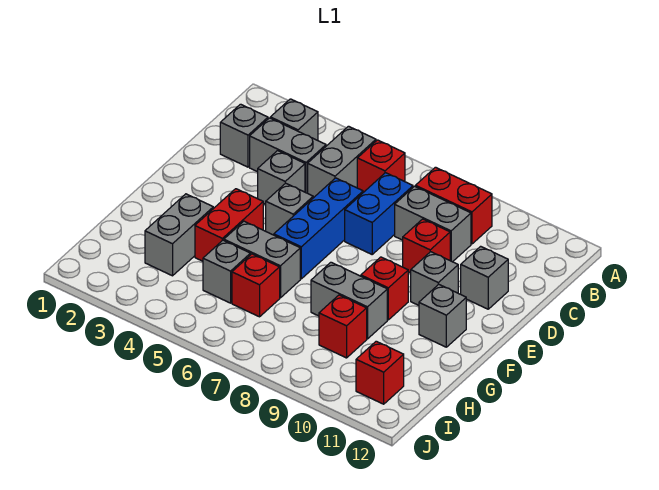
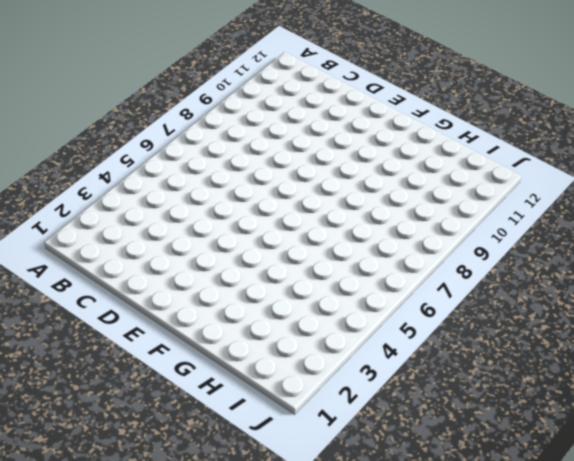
none -> grey 1x1 brick [270,99,318,141]
none -> grey 1x2 brick [308,126,376,198]
none -> red 1x1 brick [357,140,405,192]

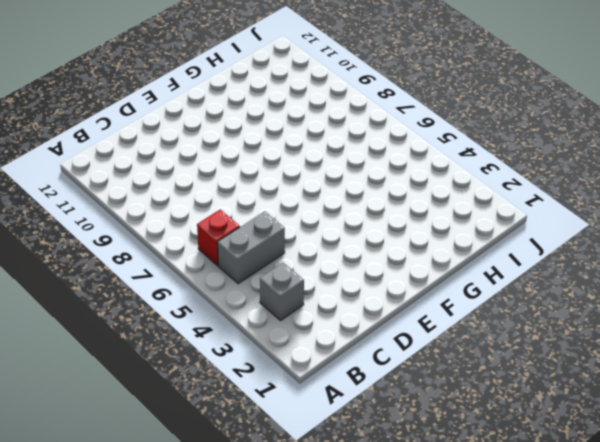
none -> red 1x2 brick [415,167,492,244]
none -> grey 1x1 brick [220,104,268,167]
none -> grey 1x2 brick [250,118,326,193]

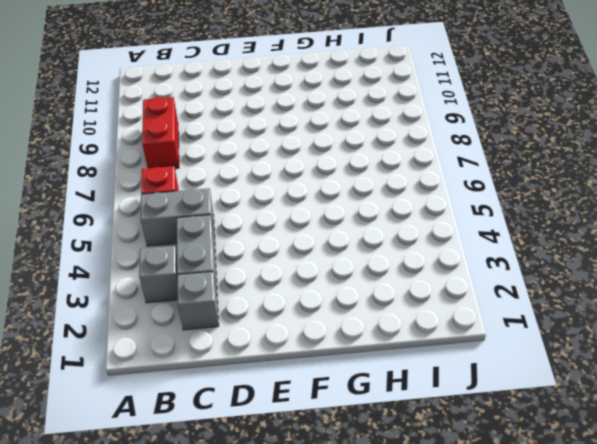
none -> blue 1x2 brick [345,173,413,254]
none -> grey 1x2 brick [395,186,471,262]
none -> grey 1x1 brick [258,151,305,204]

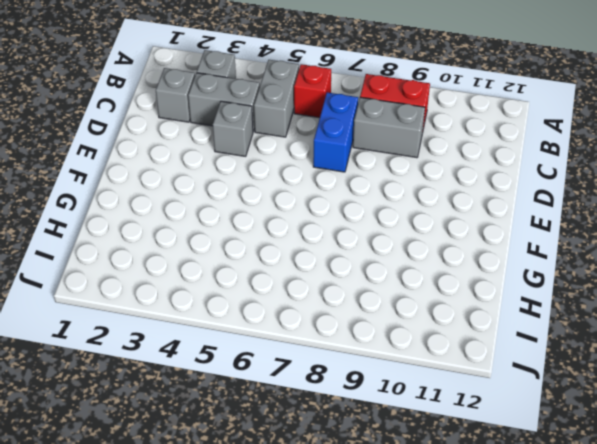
none -> blue 1x3 brick [274,178,363,279]
none -> red 1x1 brick [403,219,450,273]
none -> grey 1x1 brick [461,246,508,309]

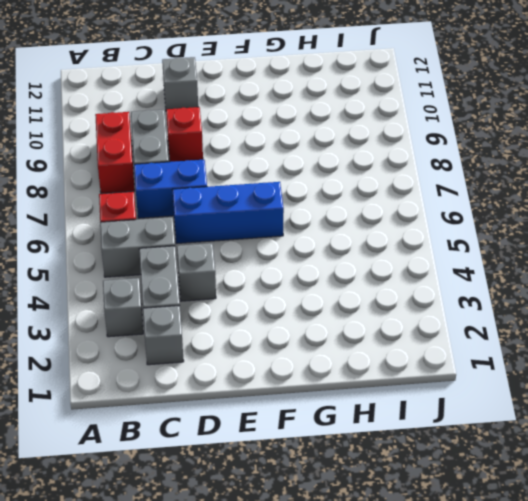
none -> grey 1x1 brick [266,183,313,235]
none -> grey 1x1 brick [411,252,458,305]
none -> red 1x2 brick [195,189,263,261]

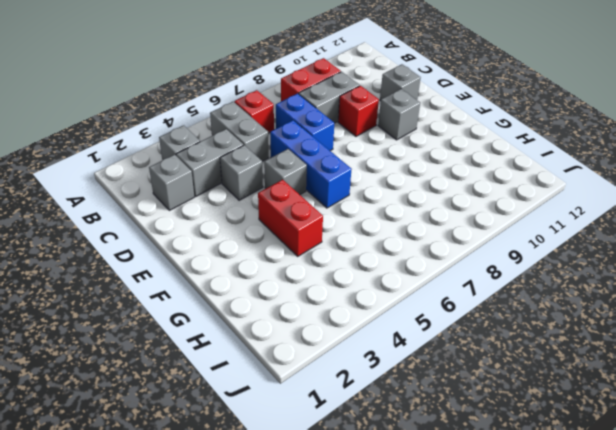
none -> red 1x1 brick [361,257,408,320]
none -> grey 1x1 brick [419,284,466,347]
none -> grey 1x2 brick [145,194,213,276]

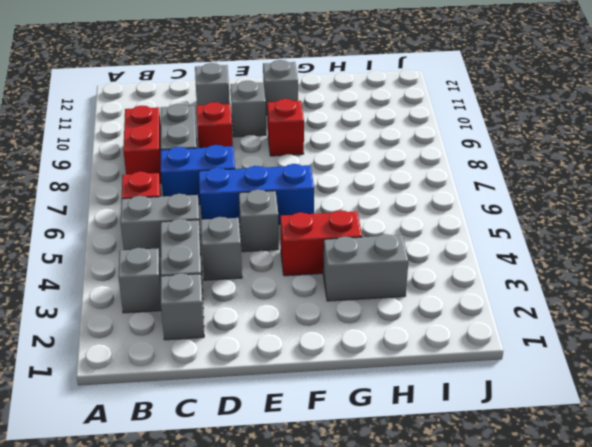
none -> grey 1x2 brick [224,221,300,298]
none -> grey 1x2 brick [311,262,387,339]
none -> grey 1x1 brick [203,240,251,303]

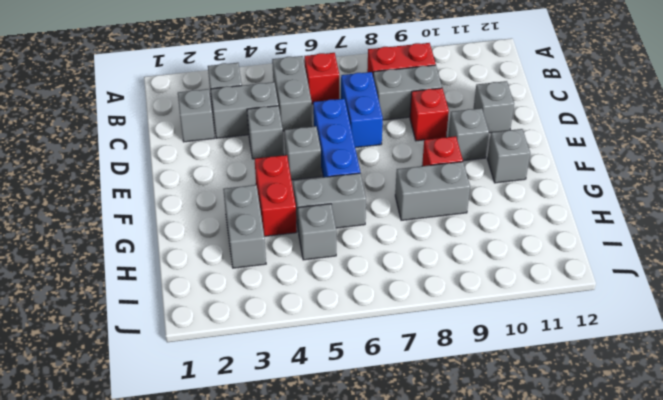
none -> red 1x1 brick [232,254,280,317]
none -> red 1x1 brick [319,295,367,358]
none -> red 1x1 brick [356,341,404,404]

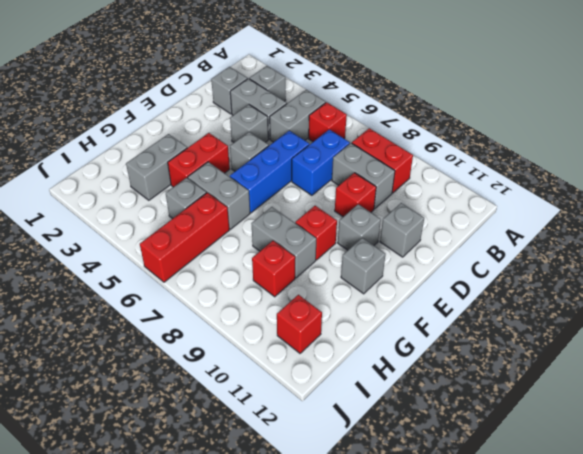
red 1x3 brick [140,193,229,282] -> red 1x1 brick [232,254,280,317]

